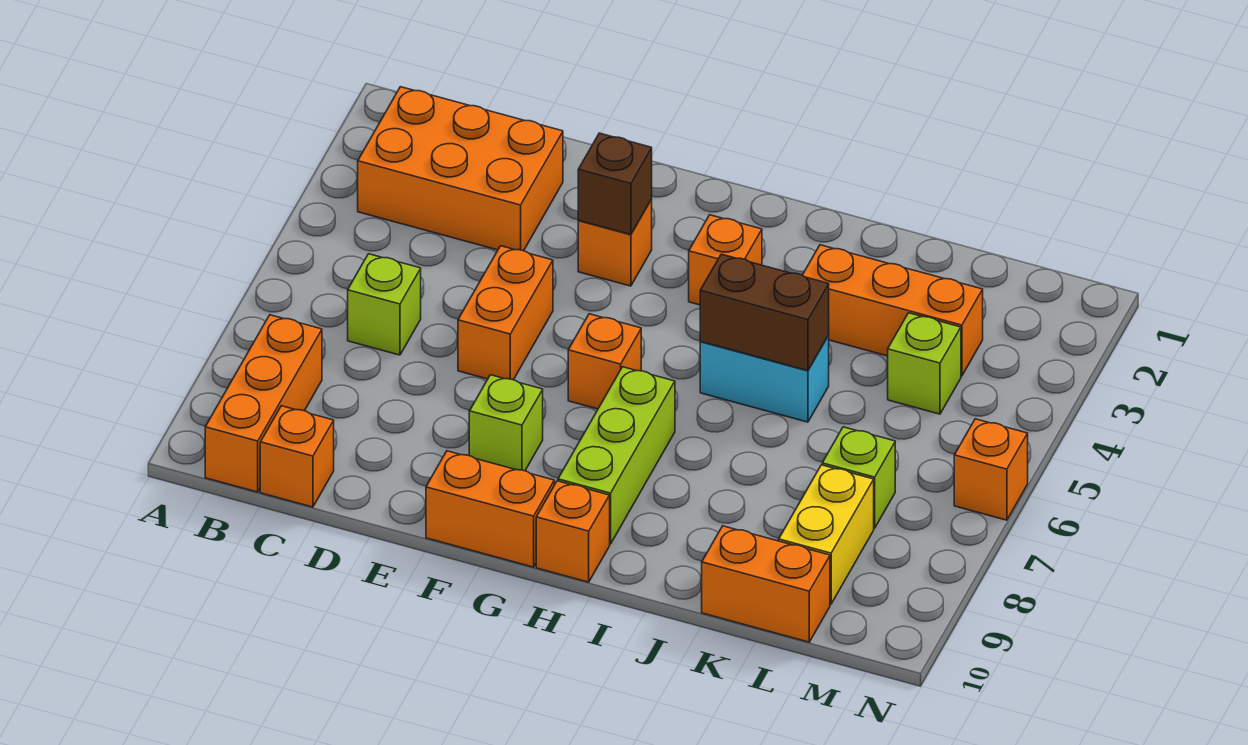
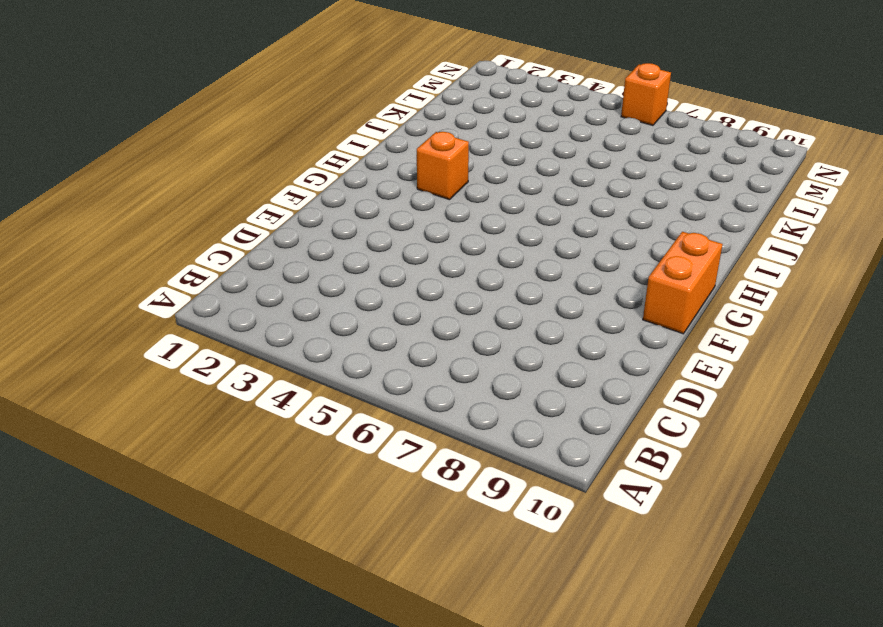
none -> orange 2x3 brick [358,87,563,251]
none -> orange 1x3 brick [205,315,322,492]
none -> lime 1x1 brick [348,254,421,355]

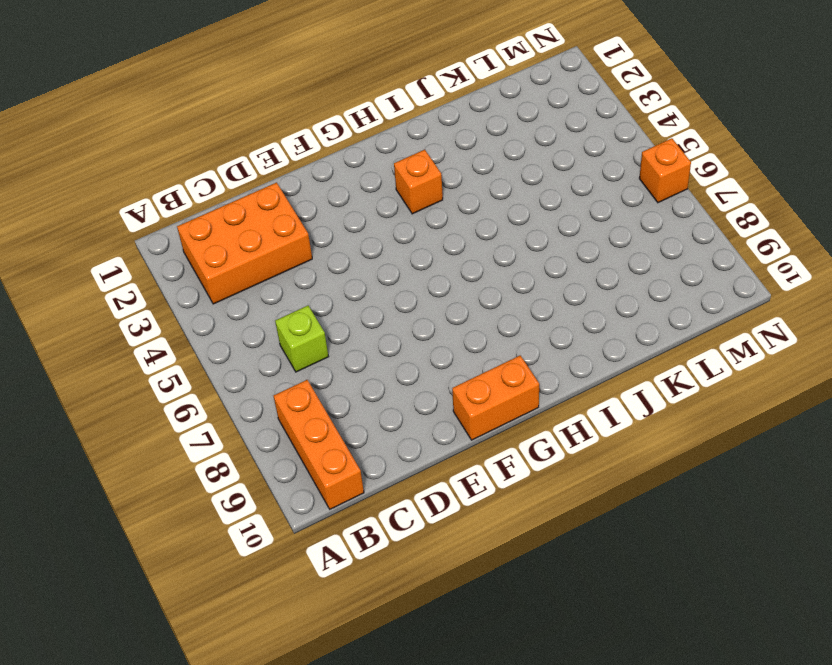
none -> orange 1x1 brick [260,406,334,507]
none -> orange 1x2 brick [458,246,553,380]
none -> orange 1x1 brick [578,199,652,286]

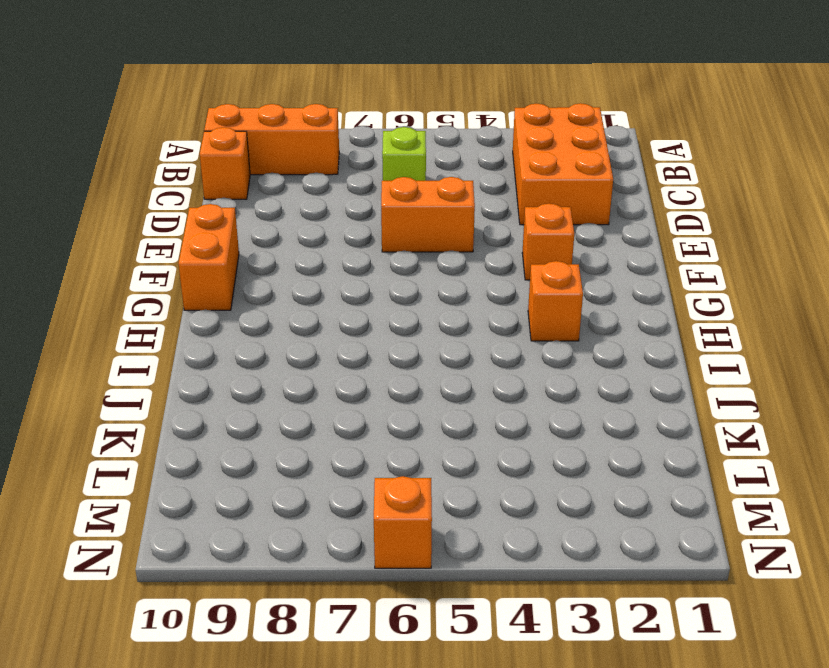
none -> lime 1x1 brick [469,375,543,471]
none -> orange 1x1 brick [568,314,641,409]
none -> lime 1x3 brick [558,367,675,544]

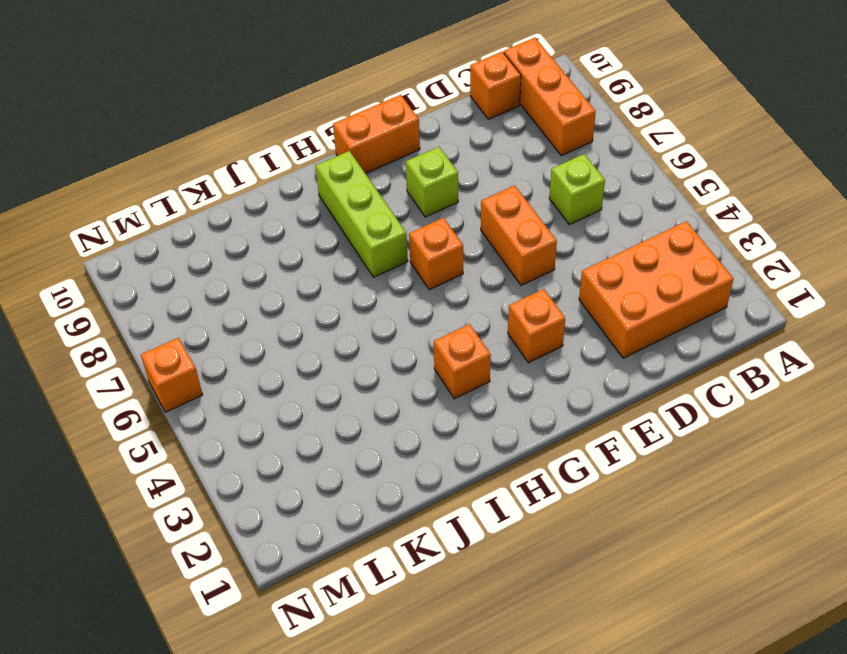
none -> orange 1x1 brick [536,481,610,582]
none -> cyan 1x2 brick [700,336,829,422]
none -> orange 1x3 brick [802,245,983,376]

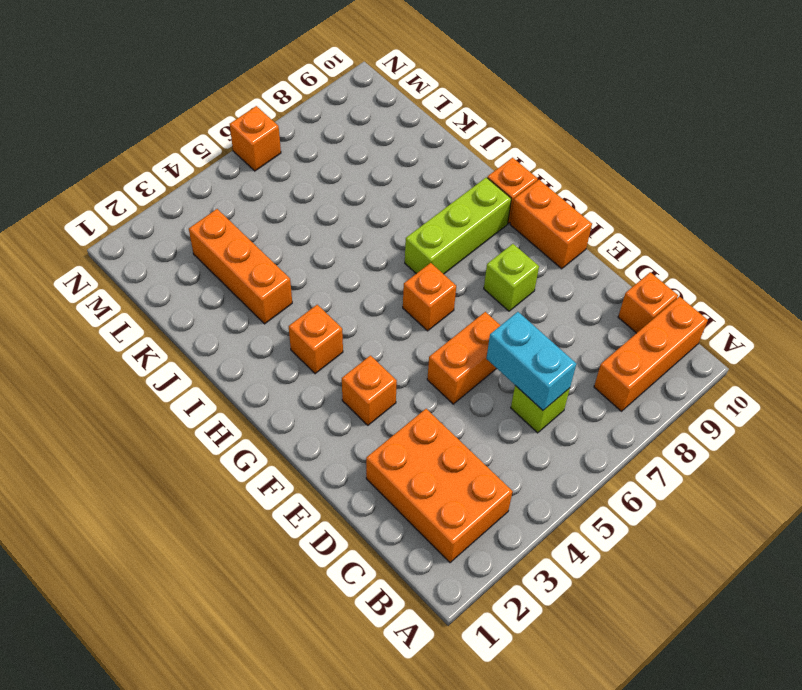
cyan 1x2 brick [486,312,576,410] -> cyan 1x2 brick moved to [700,336,829,422]
none -> orange 1x2 brick [702,526,830,642]
none -> lime 1x1 brick [888,313,961,414]
none -> lime 1x1 brick [822,427,895,528]

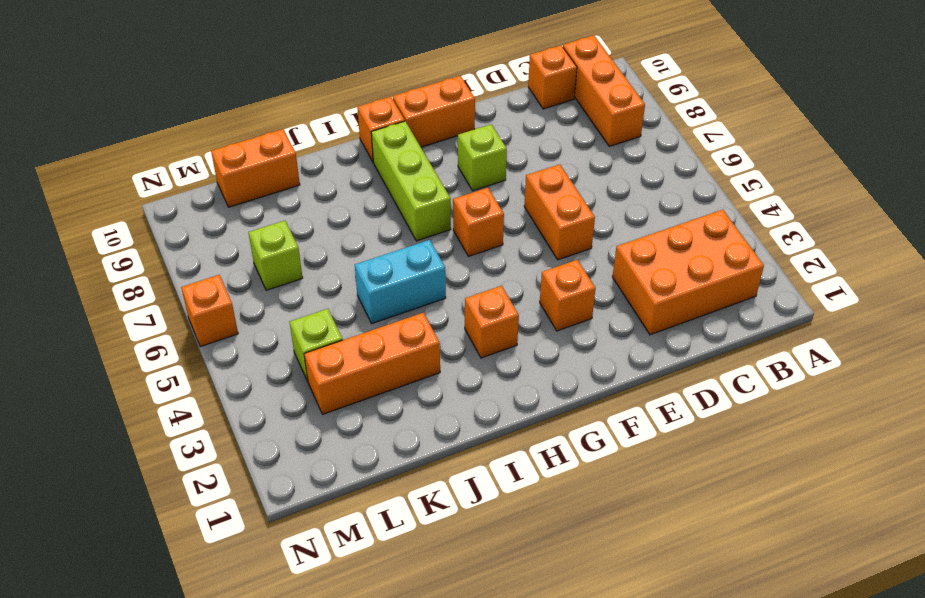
none -> lime 1x1 brick [348,254,421,355]
none -> yellow 1x2 brick [779,465,874,604]
none -> brown 1x1 brick [578,133,652,235]

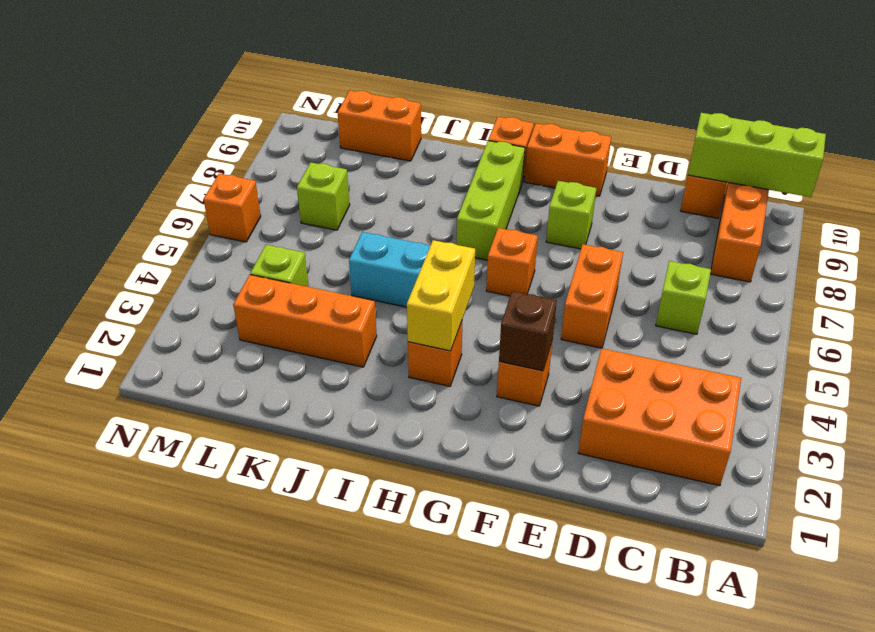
lime 1x3 brick [688,113,826,197] -> none
yellow 1x2 brick [407,240,475,351] -> yellow 1x2 brick moved to [779,465,874,604]
none -> brown 1x2 brick [700,254,829,371]

